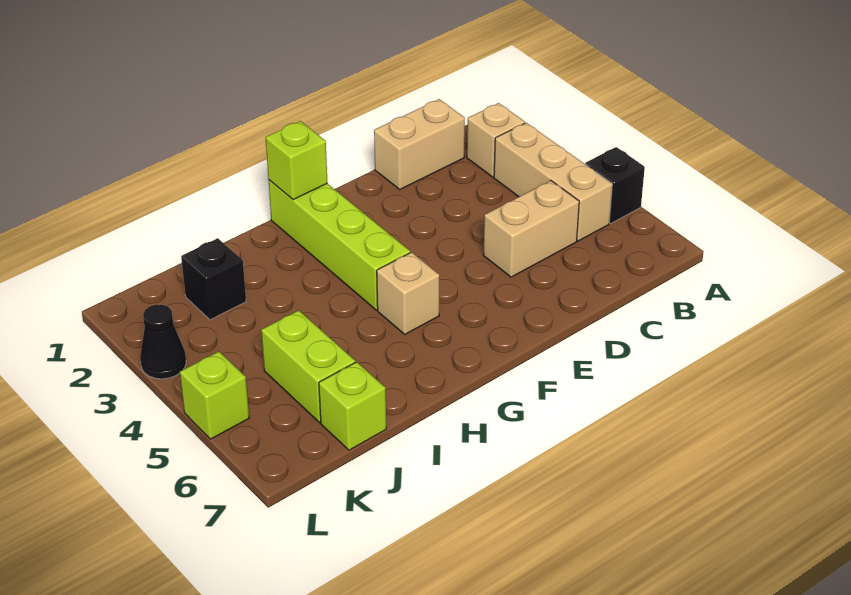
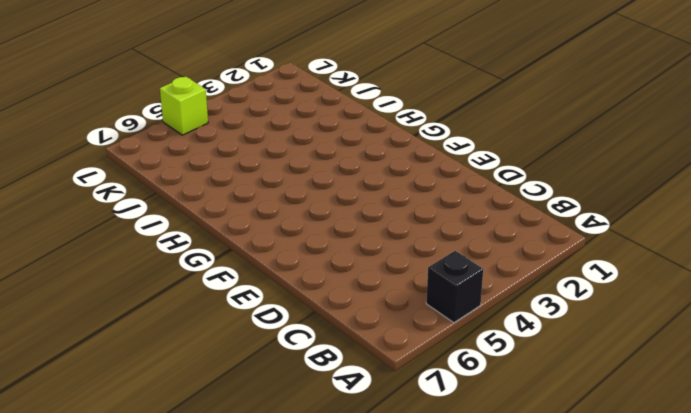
none -> tan 1x1 brick [467,103,525,177]
none -> tan 1x3 brick [494,123,612,241]
none -> tan 1x2 brick [374,99,465,189]

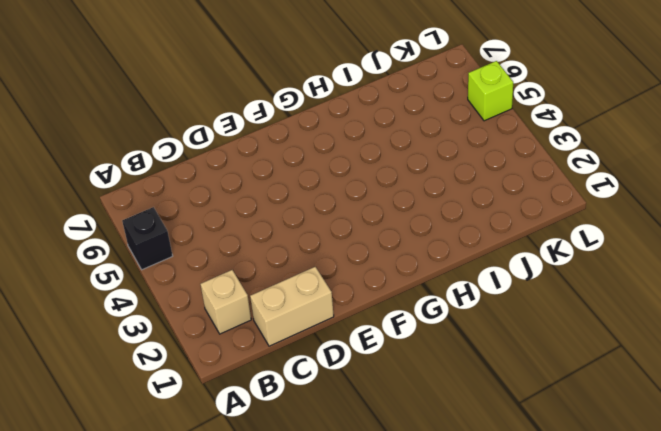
none -> tan 1x3 brick [494,123,612,241]
none -> tan 1x2 brick [483,181,579,277]
none -> lime 1x4 brick [269,180,410,310]

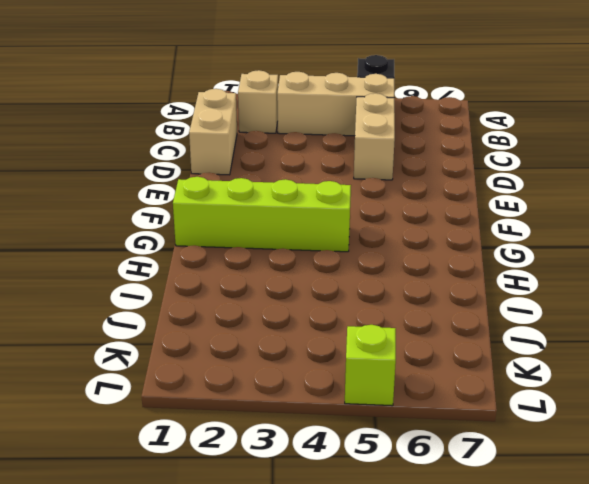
none -> tan 1x1 brick [377,252,439,334]
none -> black 1x1 brick [181,238,246,320]
none -> lime 1x2 brick [261,310,355,422]

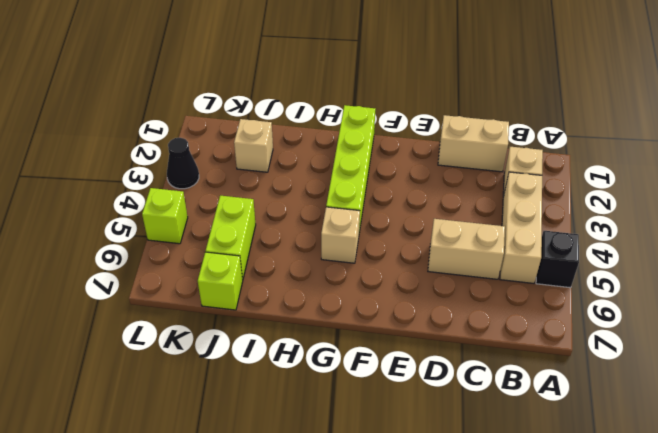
tan 1x1 brick [234,119,273,172] -> black 1x1 brick [181,238,246,320]
none -> lime 1x1 brick [266,121,328,200]

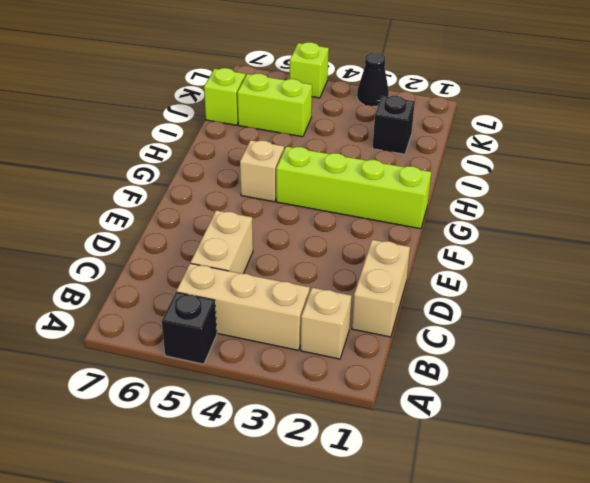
none -> lime 1x1 brick [266,121,328,200]

